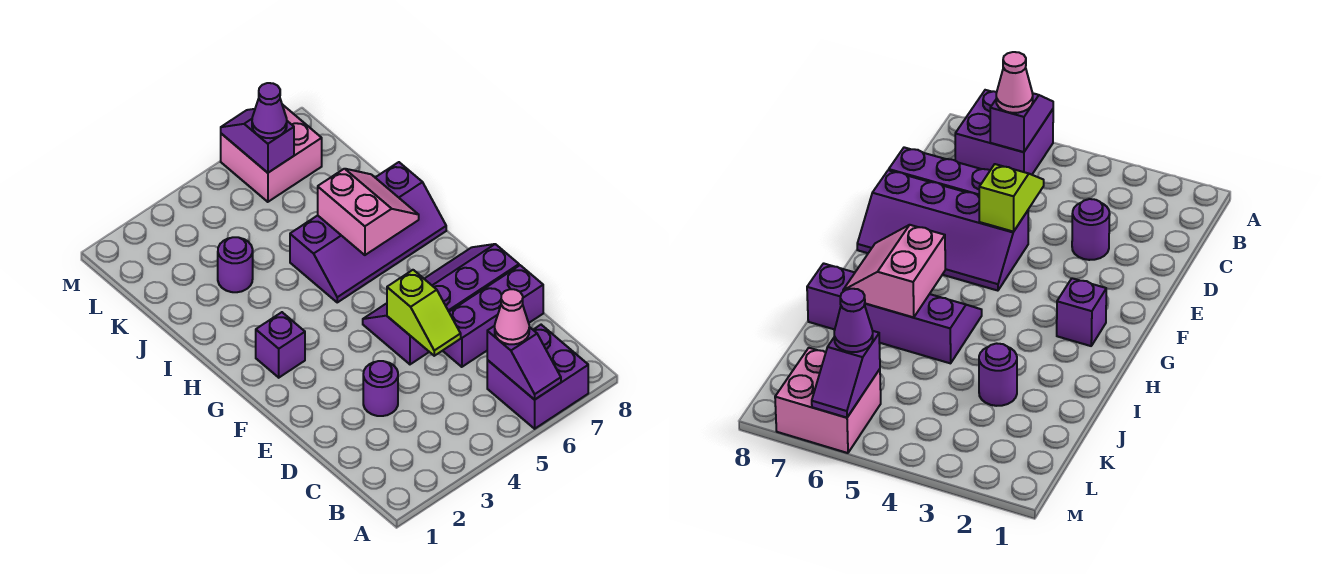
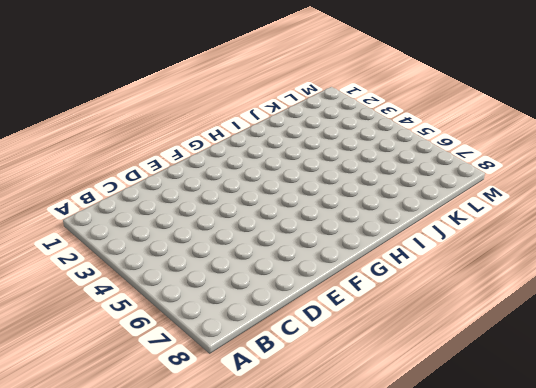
none -> purple 2x2 brick [487,325,588,429]
none -> purple 1x1 round brick [363,361,398,416]
none -> purple 1x3 brick [443,265,543,367]

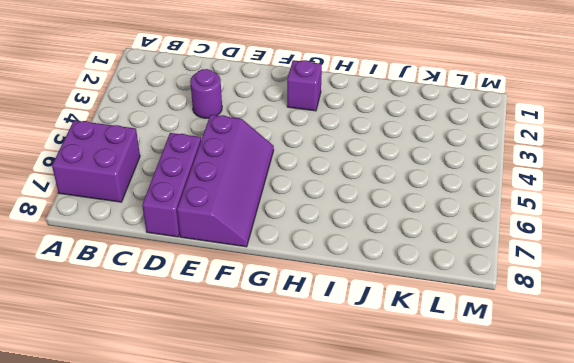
none -> purple 2x4 slope [290,162,446,302]
none -> purple 1x1 round brick [218,237,253,292]
none -> pink 2x2 brick [221,104,322,202]

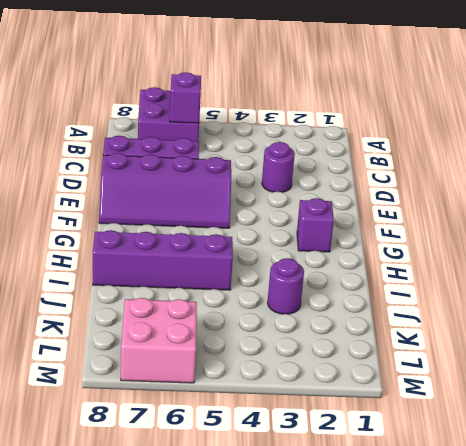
none -> lime 1x2 slope [387,270,461,356]
none -> pink 2x2 slope [318,169,419,255]
none -> purple 1x2 slope [221,109,294,173]

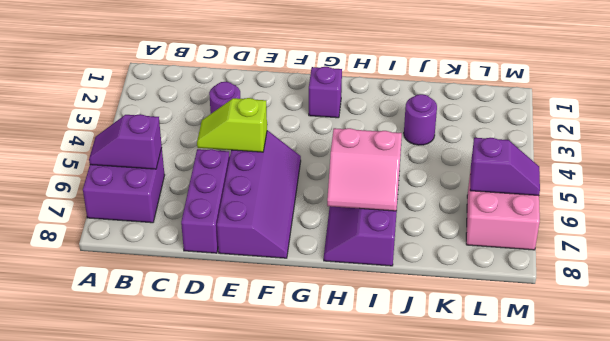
none -> pink 1x1 cone [495,289,529,344]
none -> purple 1x1 cone [252,83,287,138]

